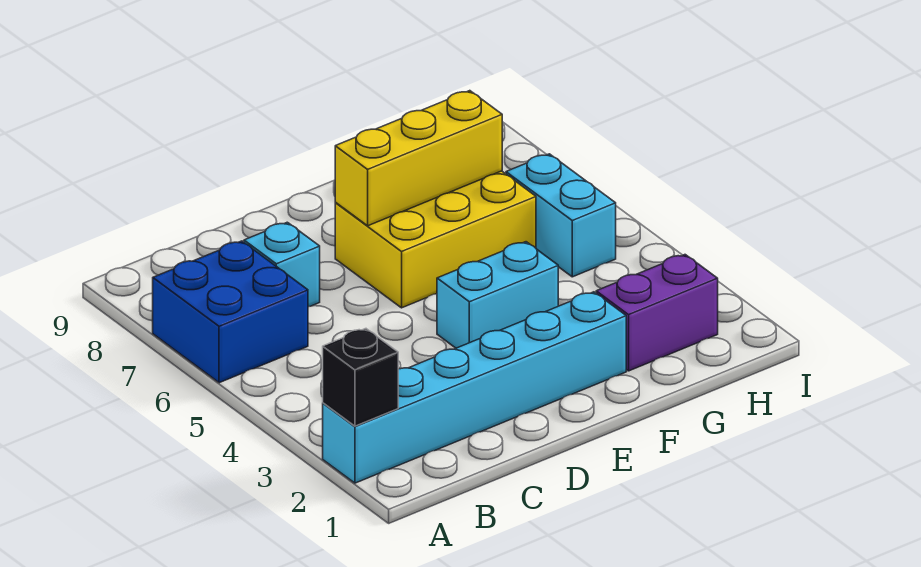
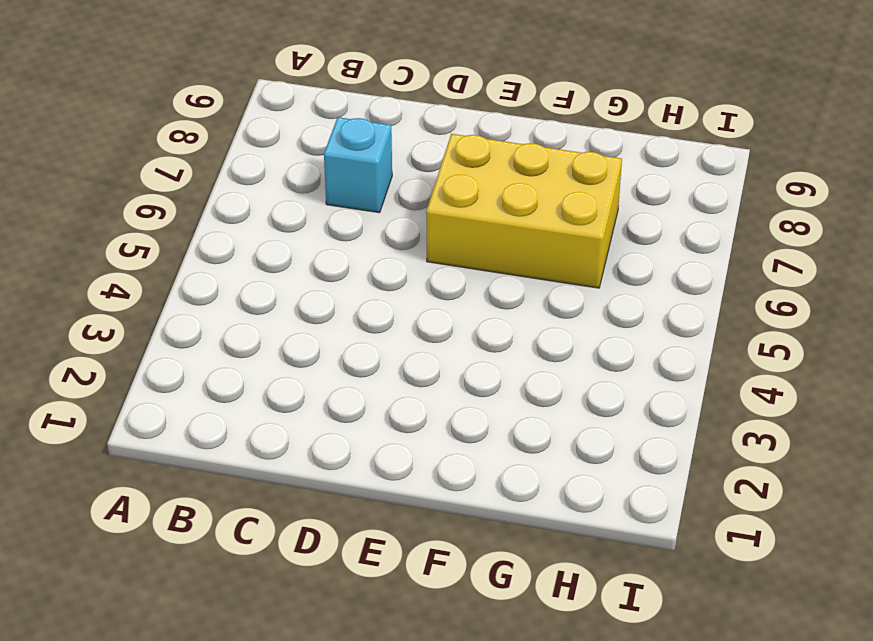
none -> cyan 1x6 brick [323,292,626,483]
none -> blue 2x2 brick [153,241,308,383]

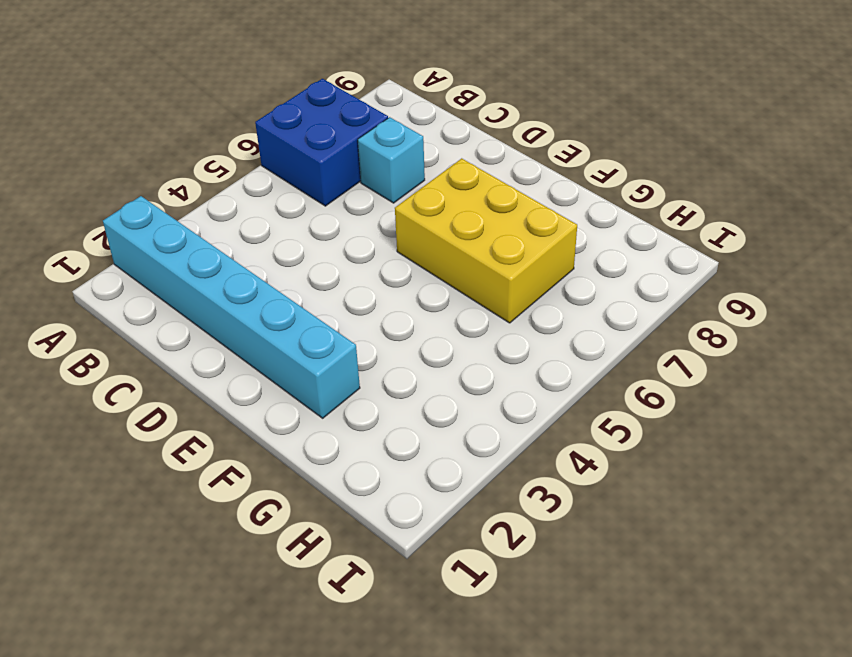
none -> cyan 1x2 brick [437,242,558,348]
none -> purple 1x2 brick [596,255,718,371]

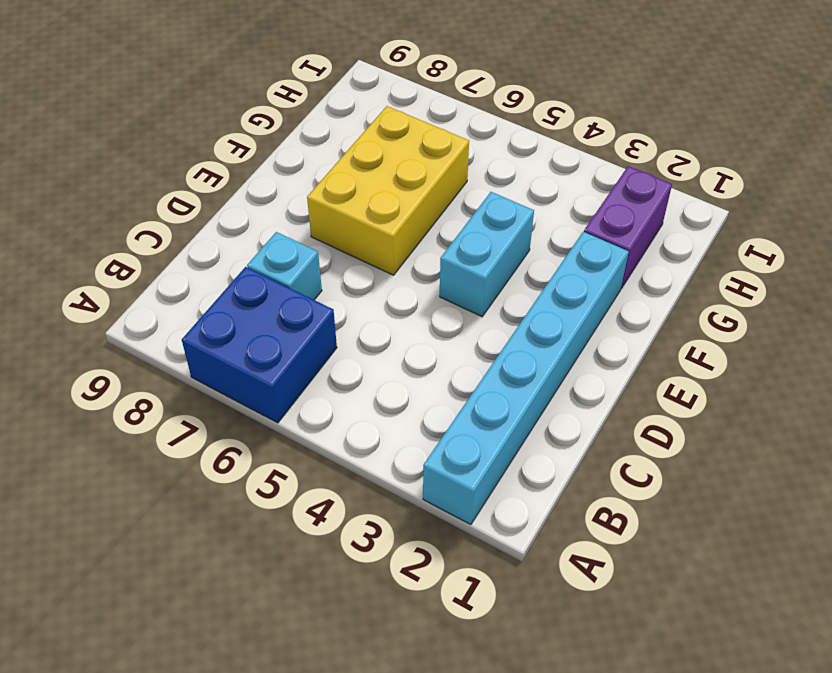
none -> cyan 1x2 brick [506,154,616,277]
none -> black 1x1 brick [323,329,398,426]

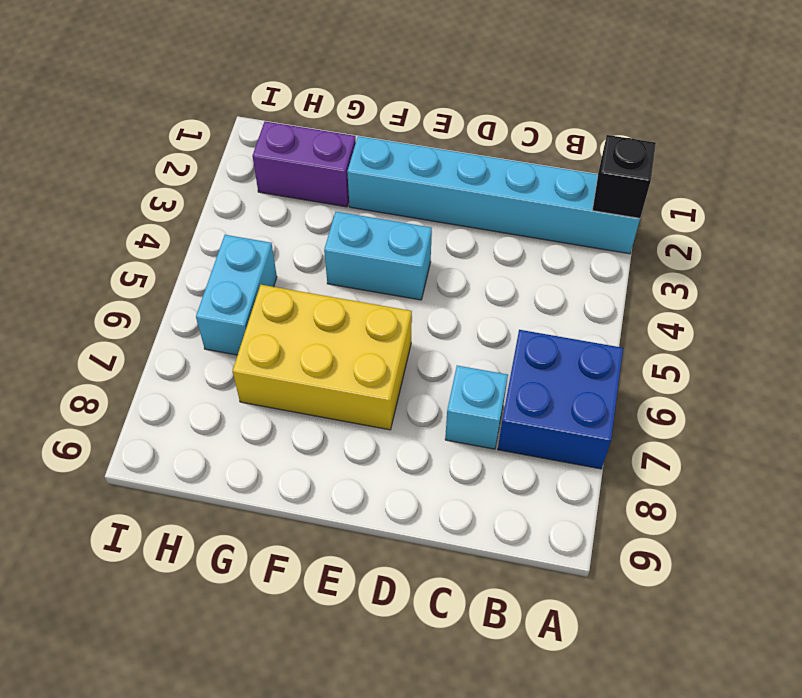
none -> yellow 1x3 brick [335,91,502,226]

